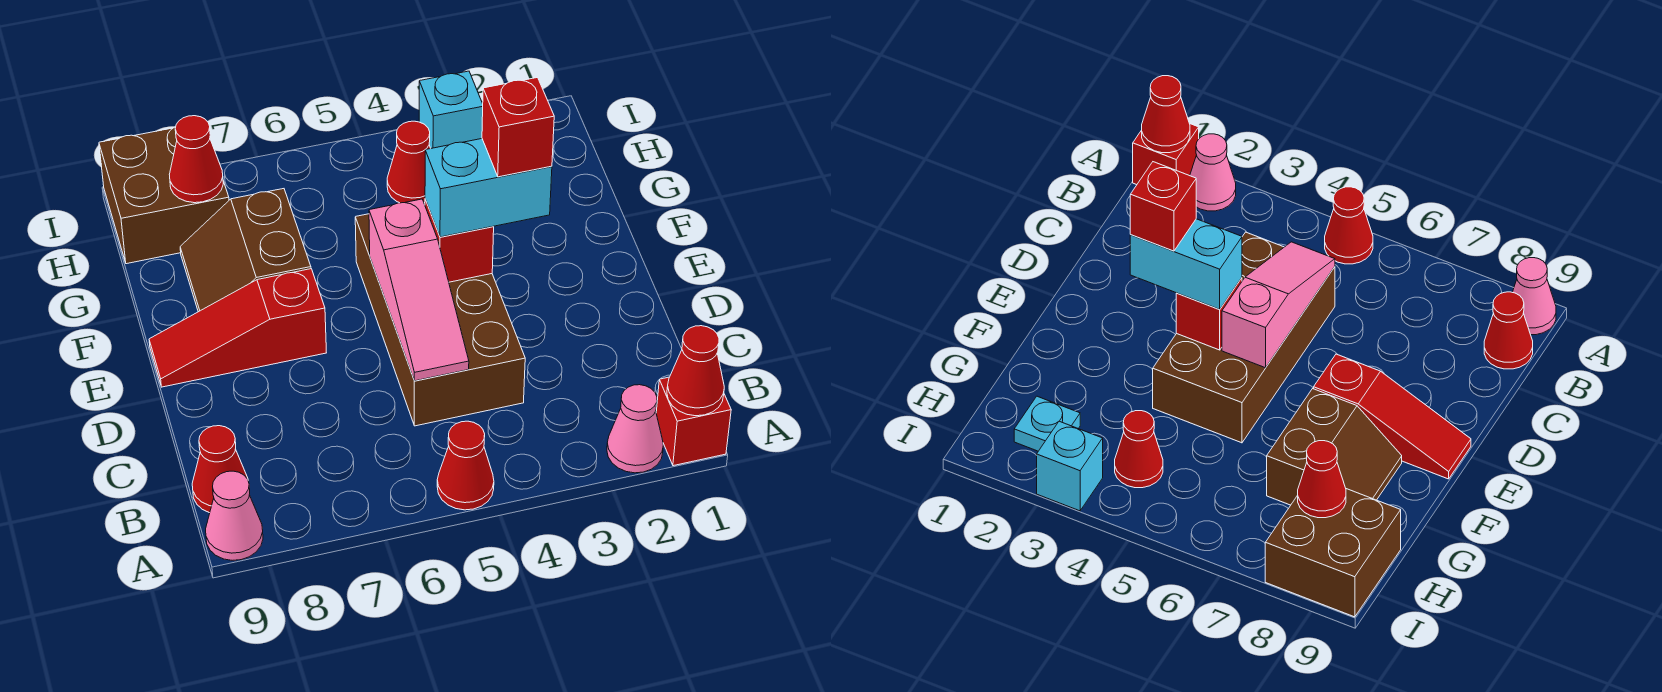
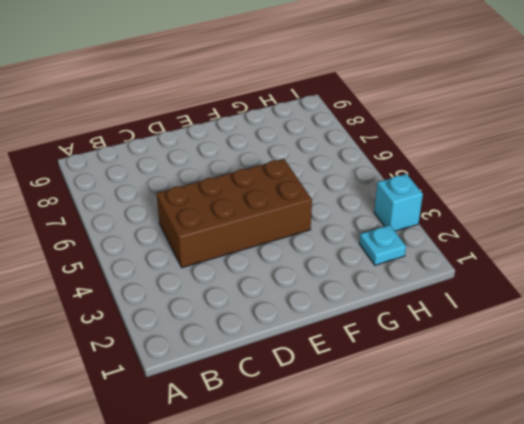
none -> red 1x1 brick [656,377,731,466]
none -> pink 1x1 cone [607,385,663,473]
none -> red 1x1 cone [437,421,494,510]

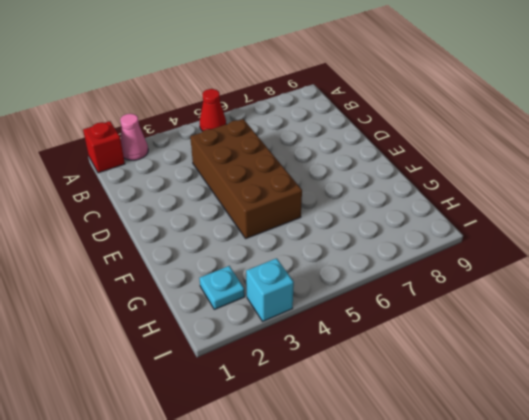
none -> pink 1x1 cone [206,471,263,560]
none -> red 1x1 cone [192,426,248,513]
none -> red 1x3 slope [149,269,326,387]

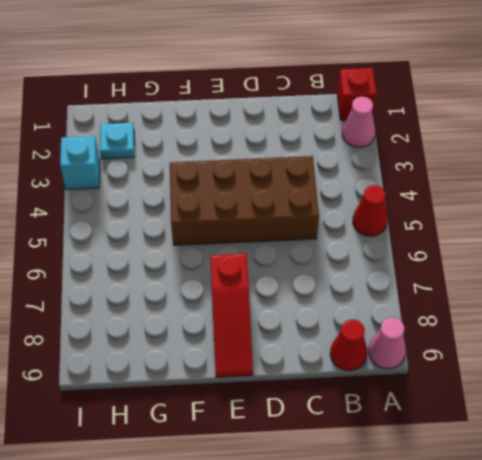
none -> brown 2x2 slope [180,189,311,312]
none -> red 1x1 cone [387,121,431,203]
none -> brown 2x2 brick [99,127,229,264]

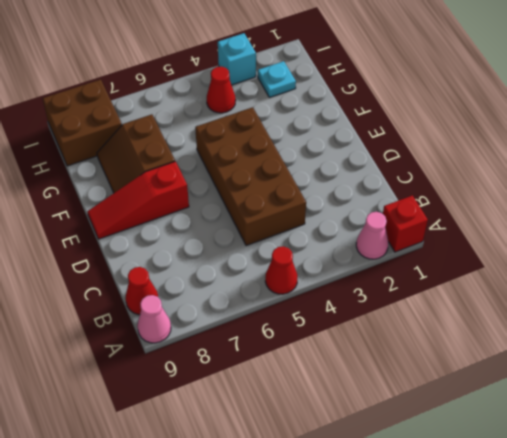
none -> red 1x1 cone [667,326,724,416]
none -> pink 1x3 slope [369,199,469,381]
none -> red 1x1 brick [425,199,494,282]

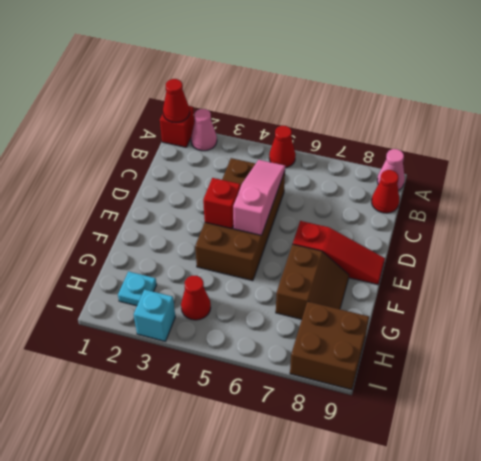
none -> red 1x1 cone [169,116,223,203]
none -> cyan 1x2 brick [425,139,552,237]
none -> red 1x1 brick [482,78,554,177]

